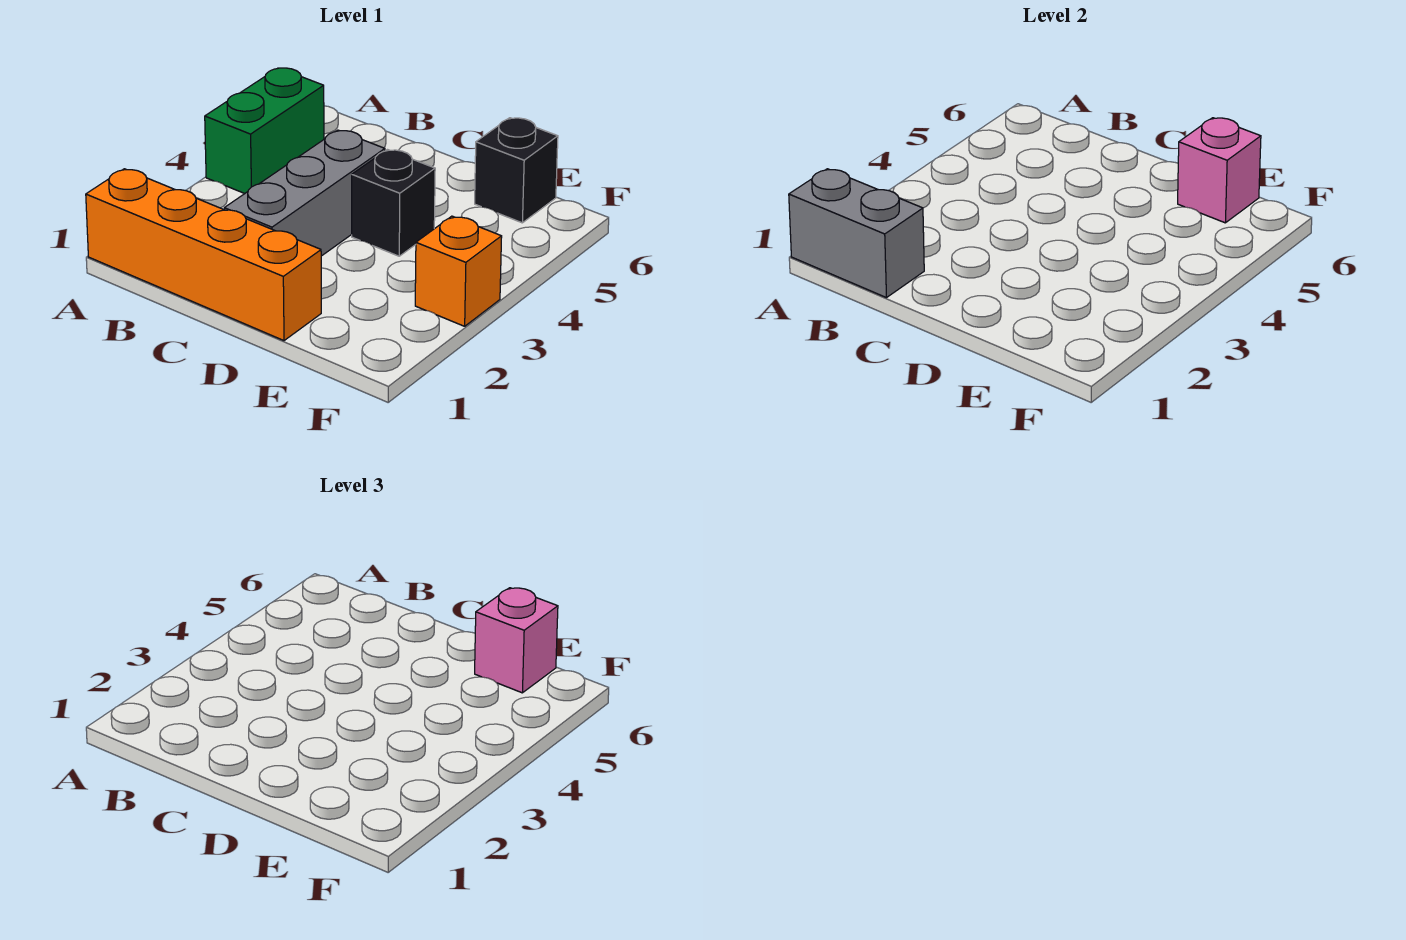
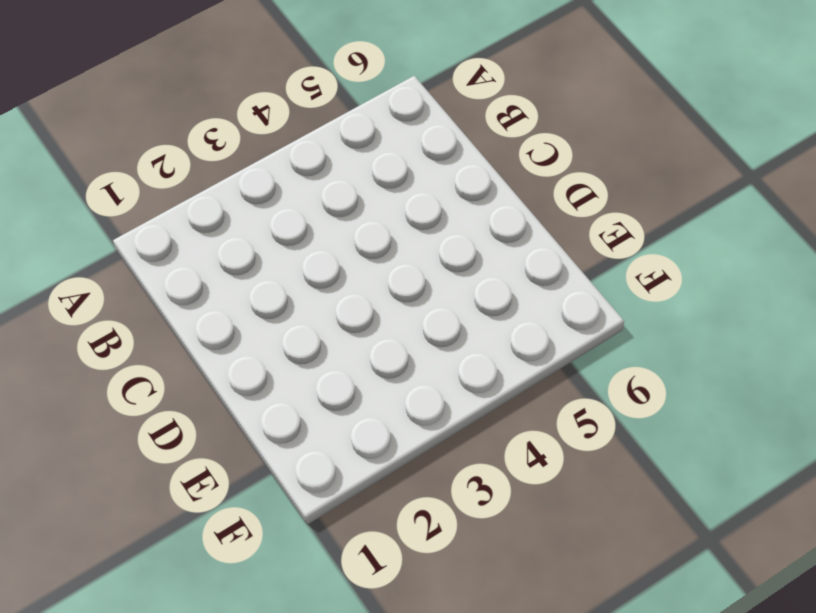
none -> orange 1x4 brick [86,169,321,341]
none -> green 1x2 brick [205,68,324,194]

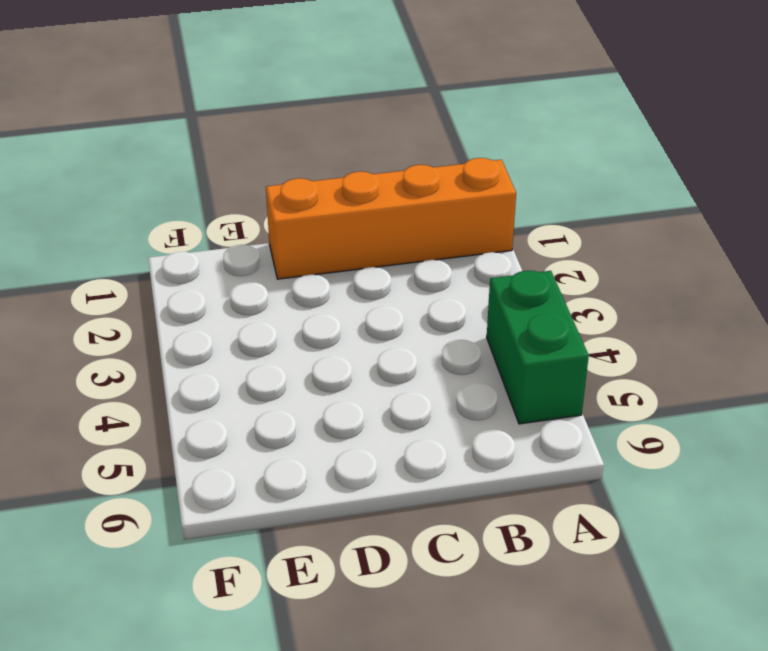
none -> grey 1x3 brick [224,130,385,256]
none -> black 1x1 brick [352,150,435,256]

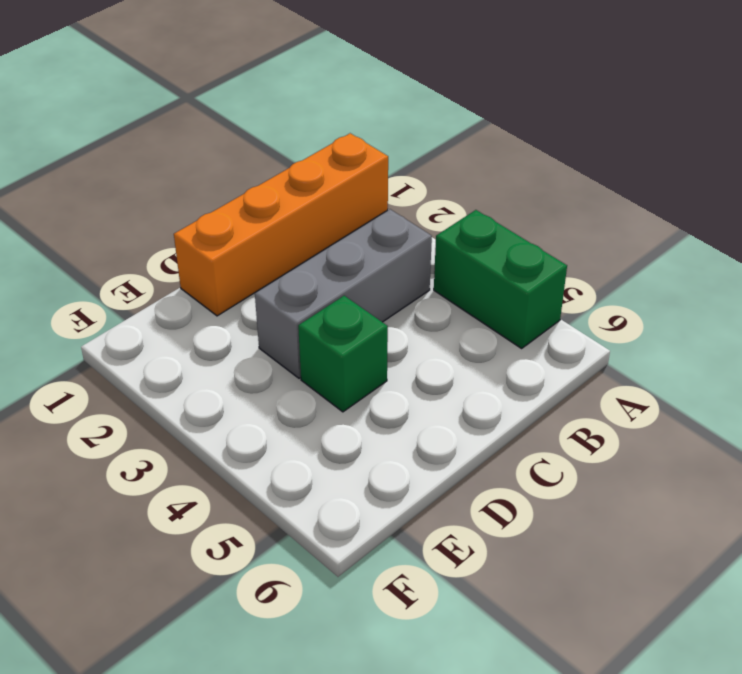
grey 1x3 brick [255,209,432,378] -> grey 1x3 brick turned to [224,130,385,256]
green 1x1 brick [298,296,388,412] -> black 1x1 brick [352,150,435,256]
none -> black 1x1 brick [475,118,558,223]
none -> orange 1x1 brick [415,216,502,326]

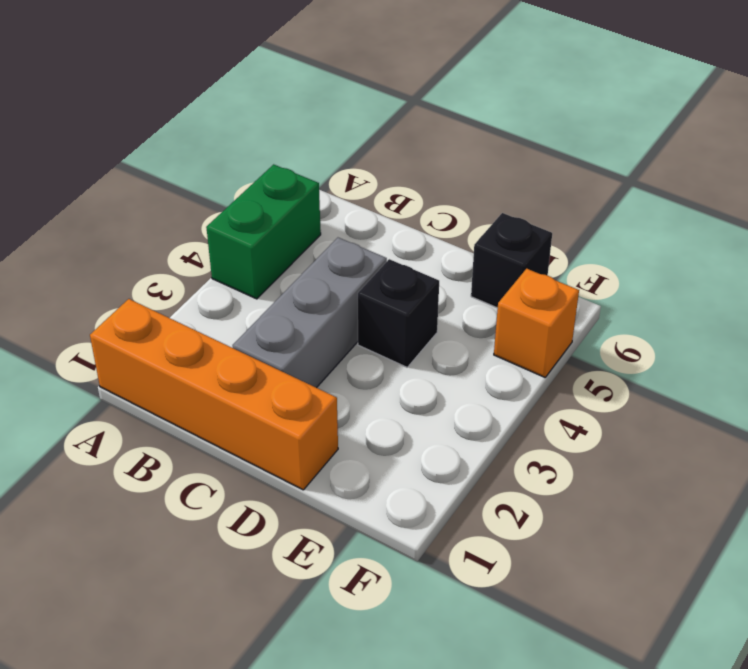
orange 1x1 brick [494,269,579,377] -> orange 1x1 brick moved to [415,216,502,326]
none -> grey 1x2 brick [789,169,924,298]
none -> pink 1x1 brick [1178,118,1261,223]

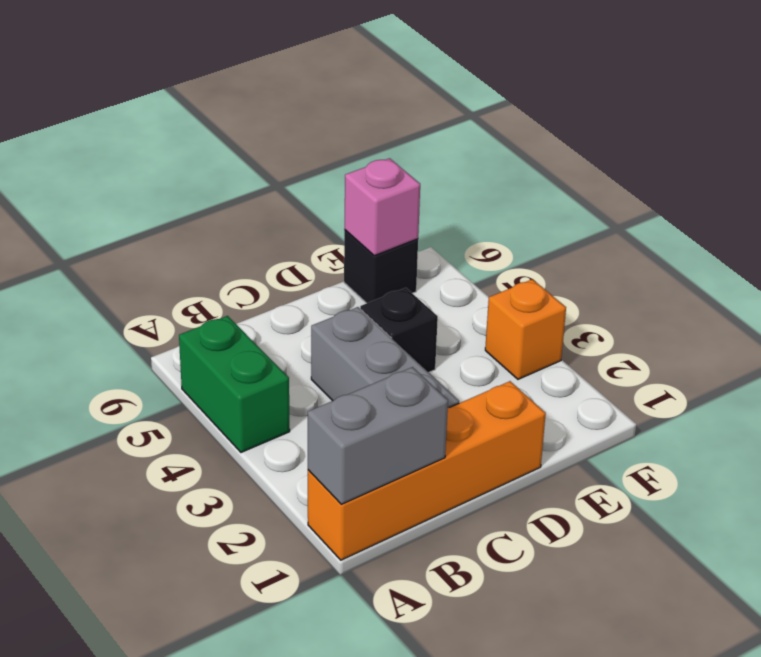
none -> pink 1x1 brick [475,588,558,693]

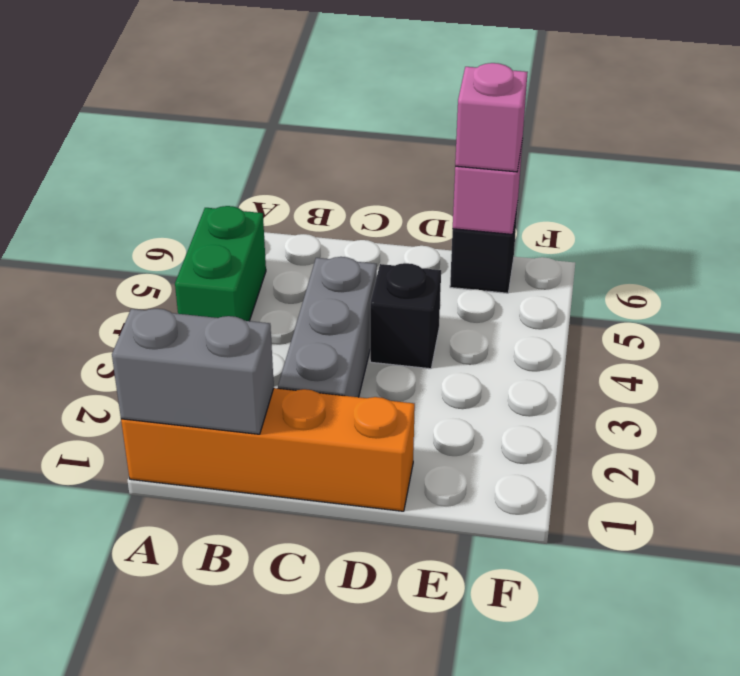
none -> orange 1x1 brick [415,216,502,326]

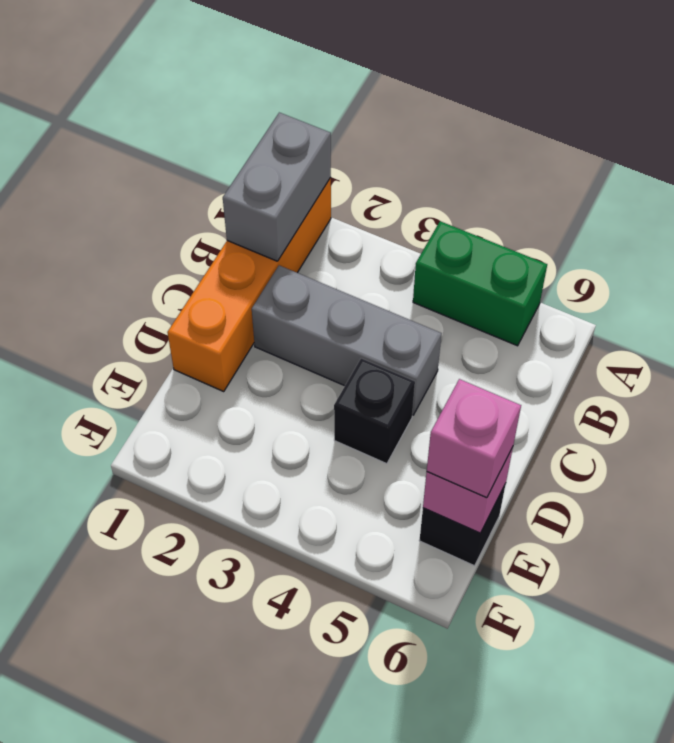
none -> orange 1x1 brick [415,216,502,326]

